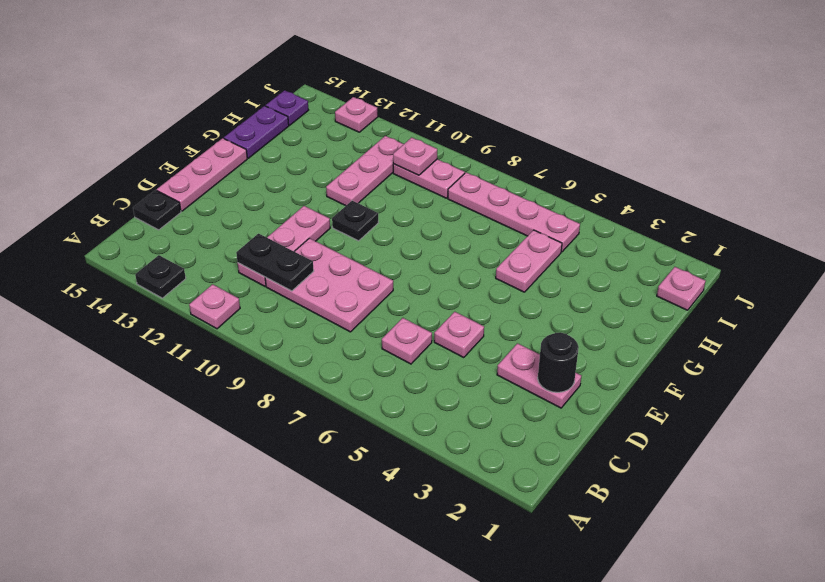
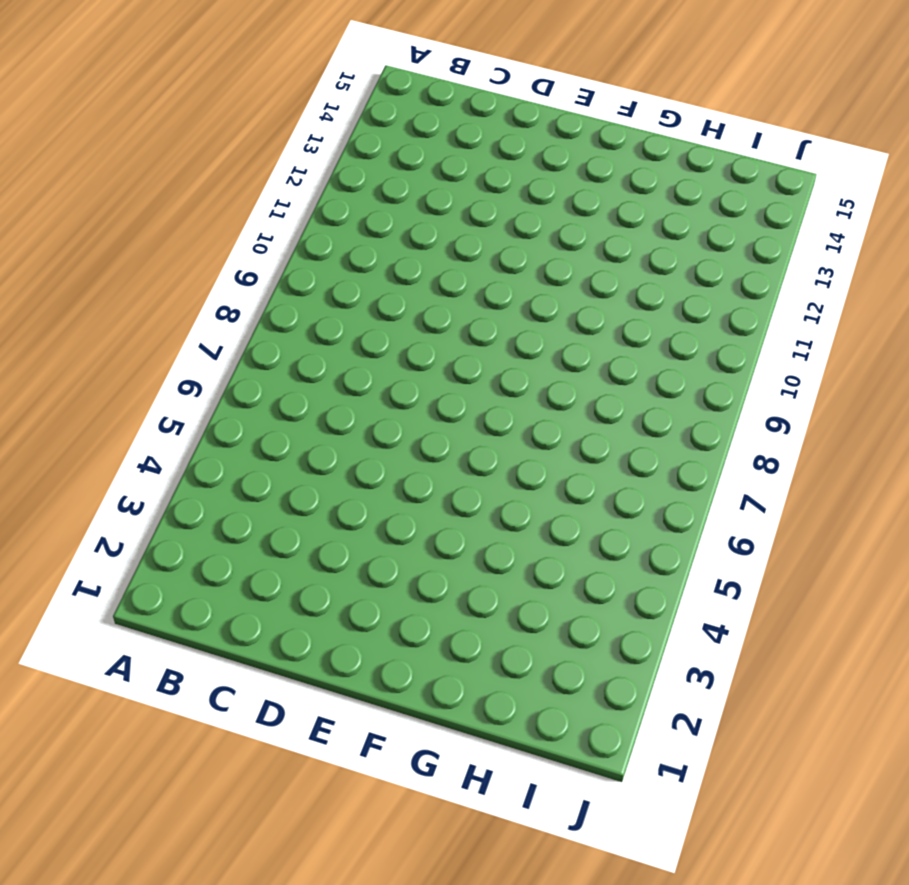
none -> pink 1x1 plate [189,284,240,329]
none -> black 1x1 plate [135,255,186,298]
none -> pink 1x1 plate [382,318,432,364]

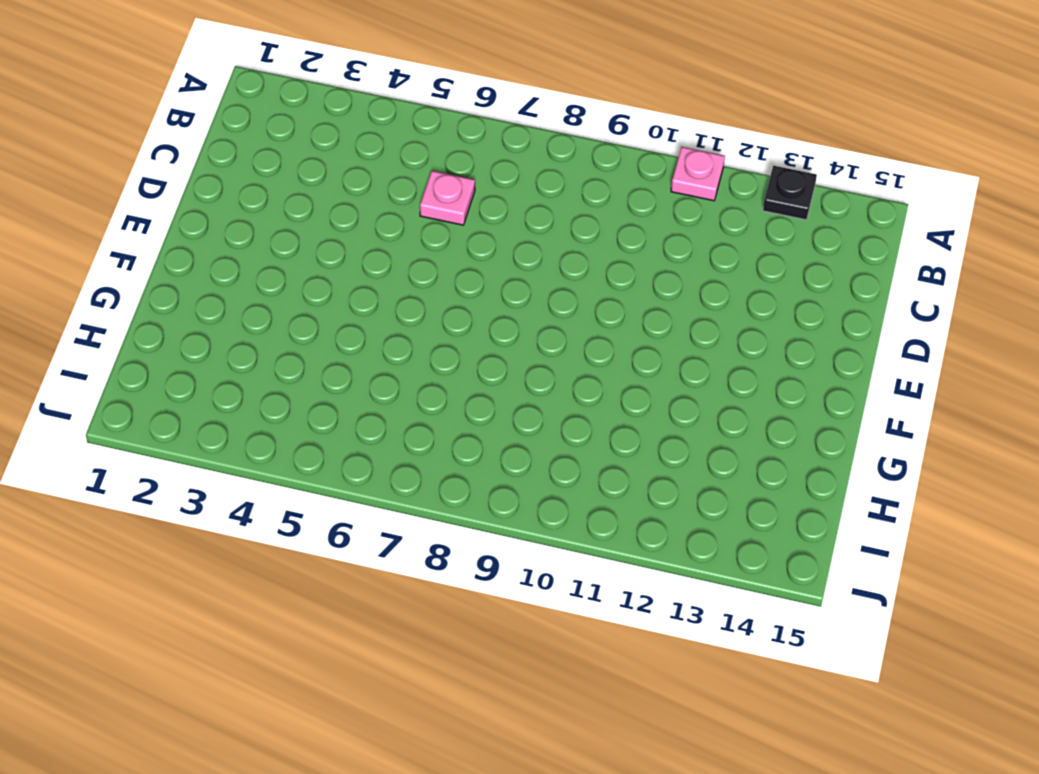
none -> pink 2x3 plate [265,238,393,332]
none -> pink 1x3 plate [238,206,330,286]
none -> black 1x1 plate [133,190,181,230]

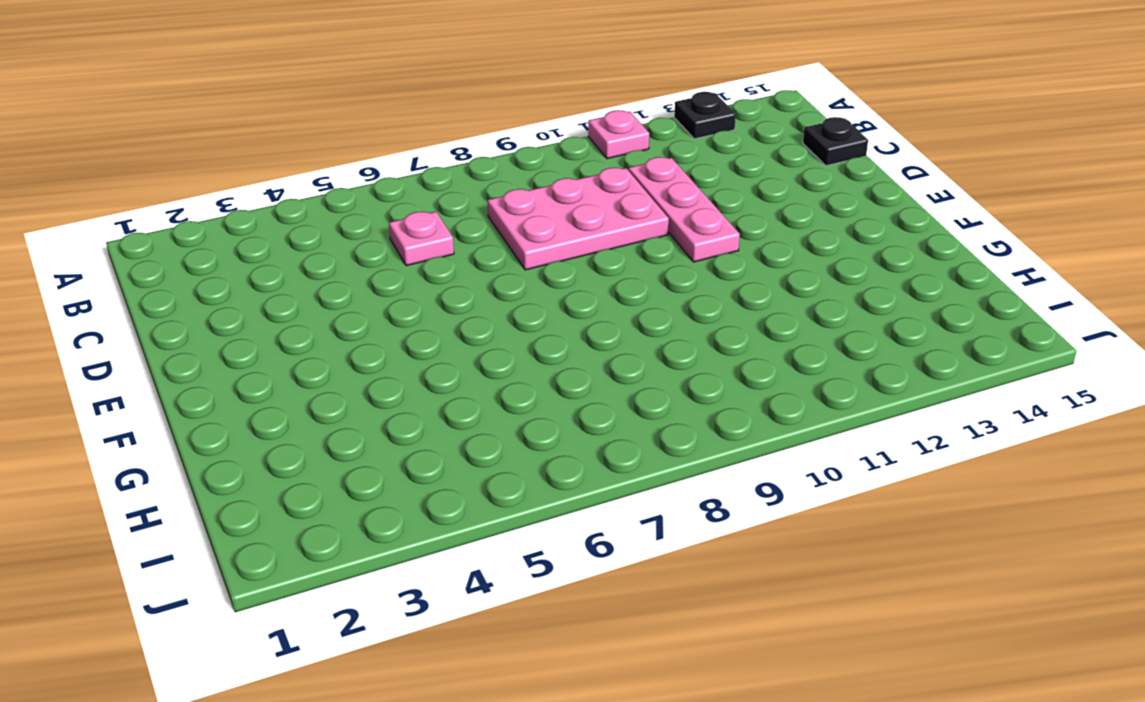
none -> pink 1x2 plate [497,343,581,408]
none -> pink 1x1 plate [434,312,484,358]
none -> pink 1x3 plate [157,138,247,211]

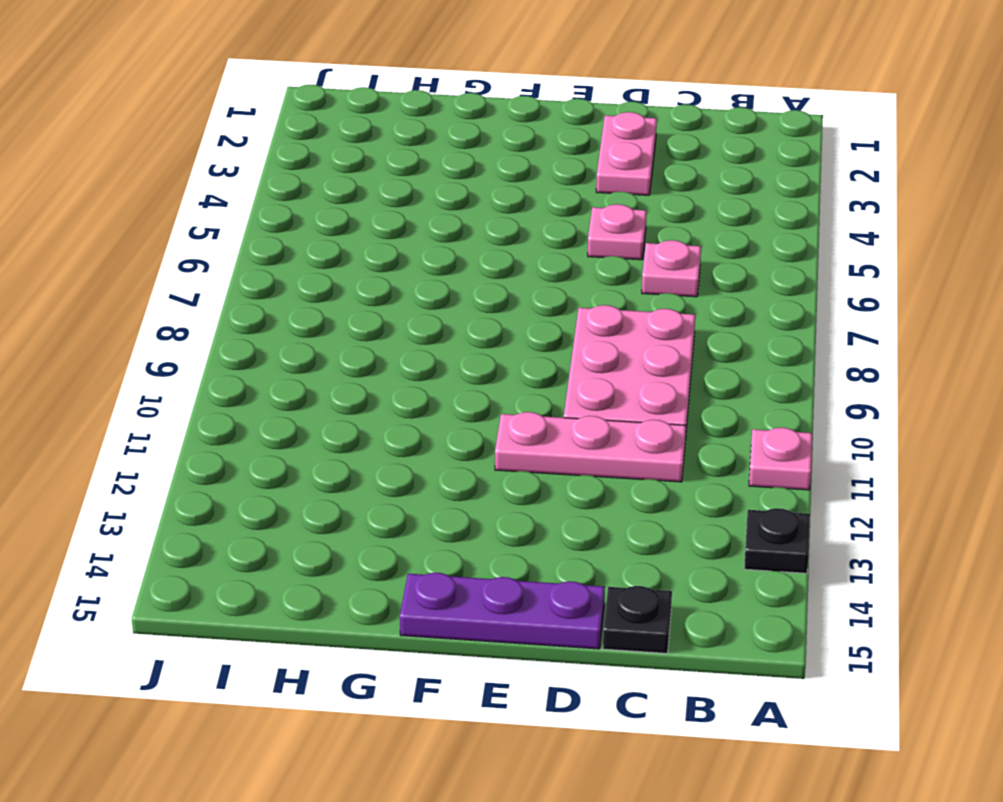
purple 1x3 plate [400,573,605,649] -> pink 1x3 plate [157,138,247,211]
none -> black 1x1 plate [332,201,378,241]
none -> pink 1x2 plate [496,230,562,292]
none -> pink 1x3 plate [326,136,404,206]

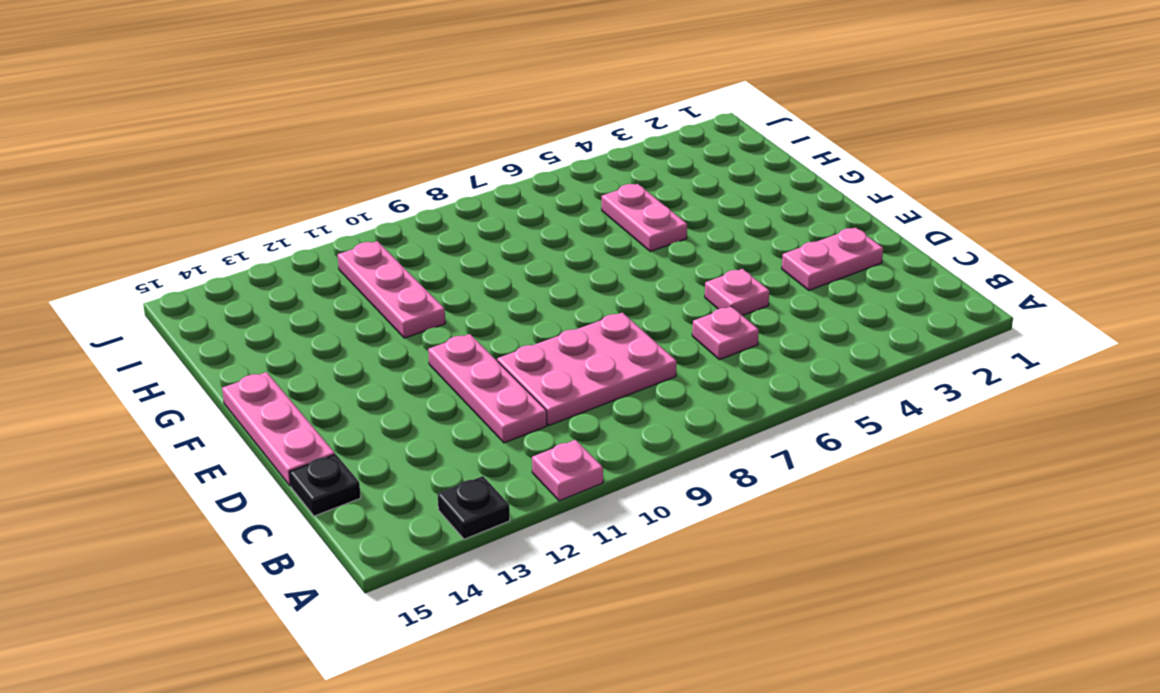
none -> black 1x1 plate [332,201,378,241]
none -> purple 1x2 plate [224,106,289,158]
none -> pink 1x1 plate [657,267,706,310]

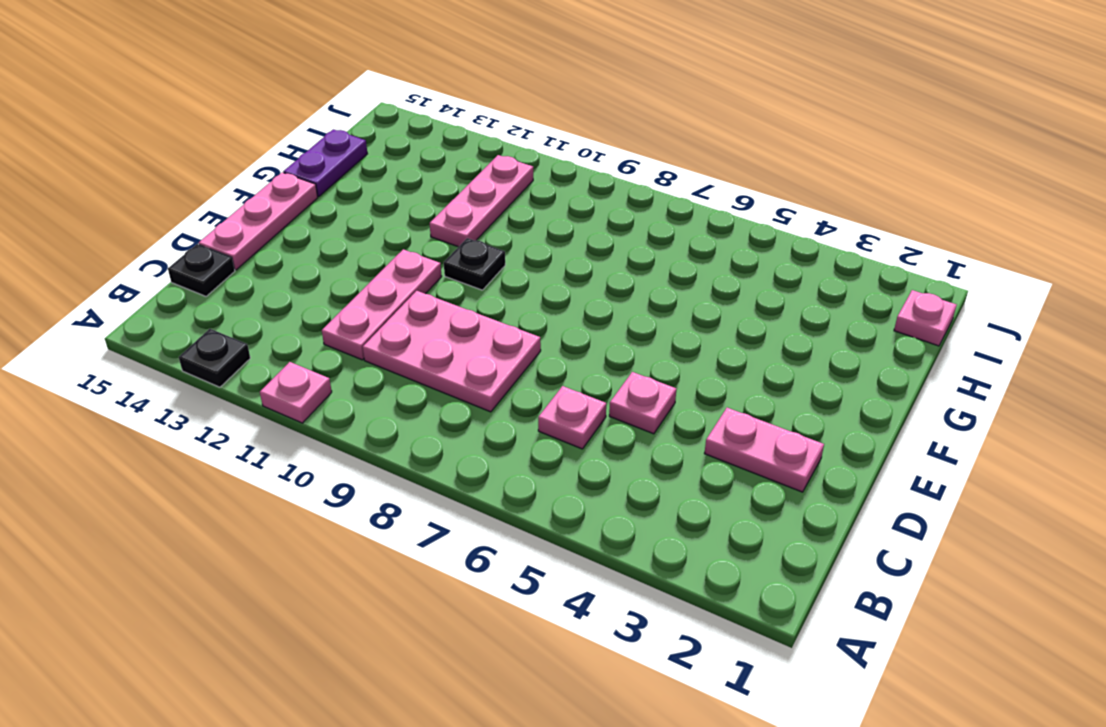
none -> pink 1x2 plate [496,230,562,292]
none -> pink 1x4 plate [448,172,580,252]
none -> pink 1x2 plate [393,159,465,198]

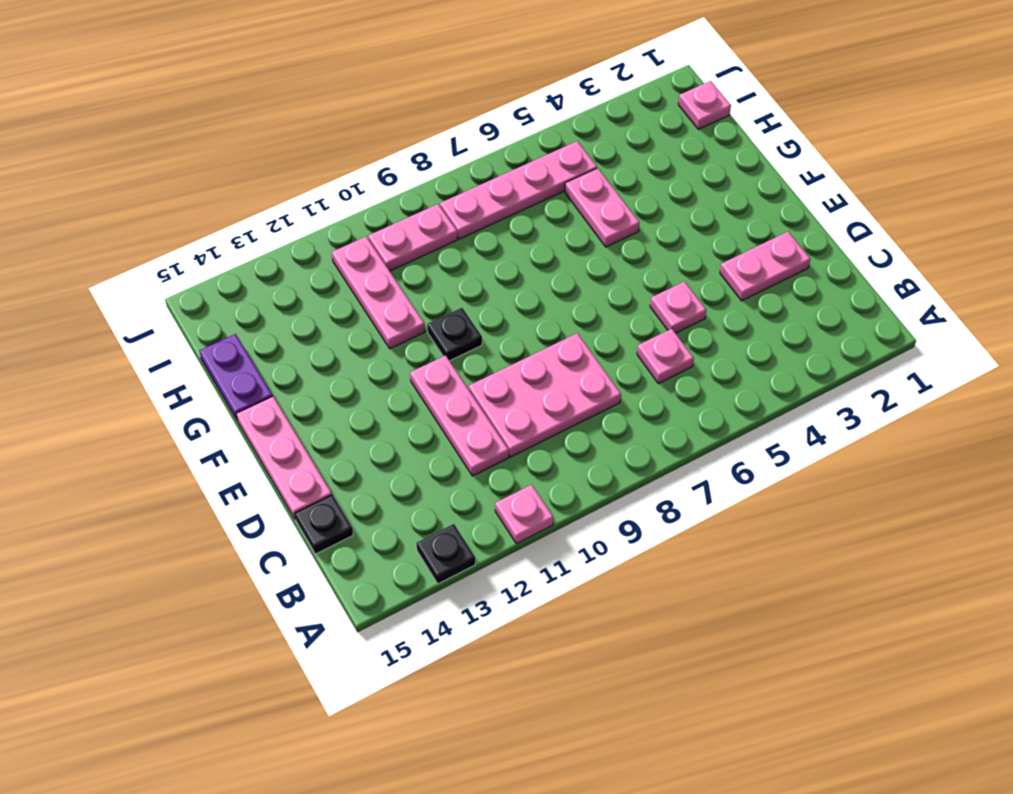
none -> purple 1x1 plate [266,90,308,125]
none -> pink 1x1 plate [335,97,378,132]
none -> black 1x2 plate [236,234,314,291]

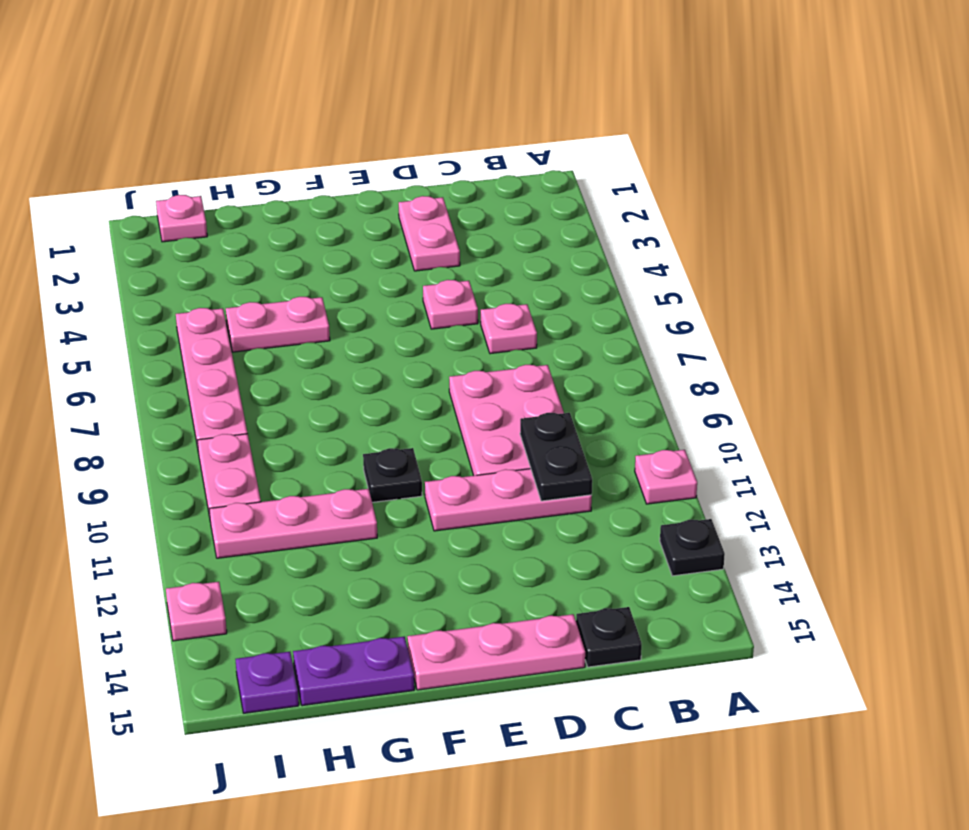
none -> black 1x1 round brick [538,333,579,392]
none -> pink 1x1 plate [393,137,437,175]

